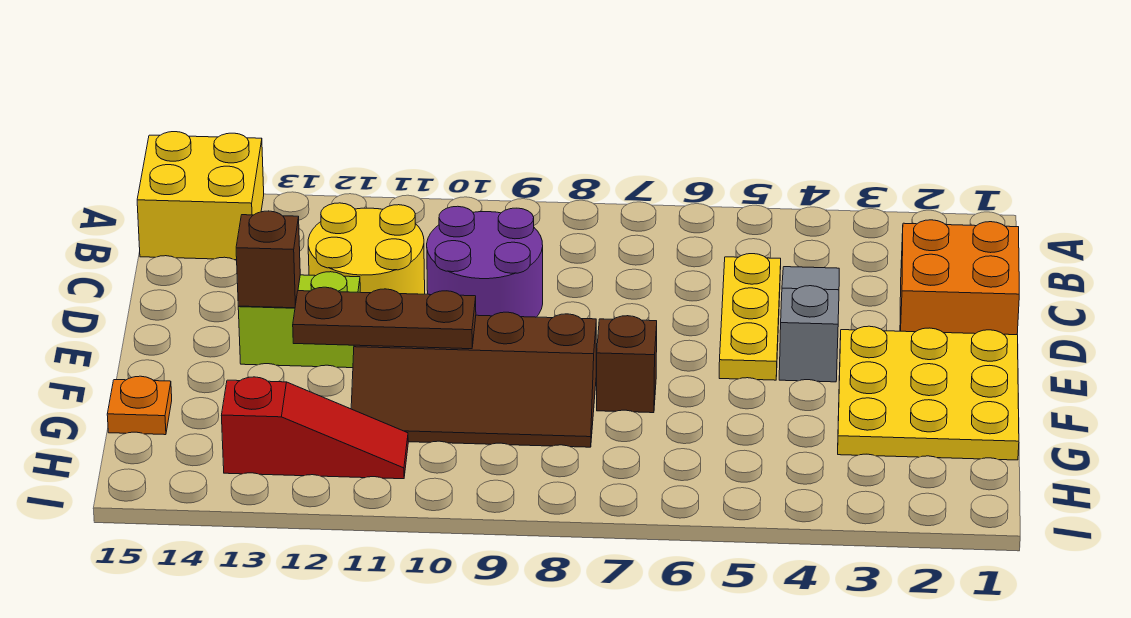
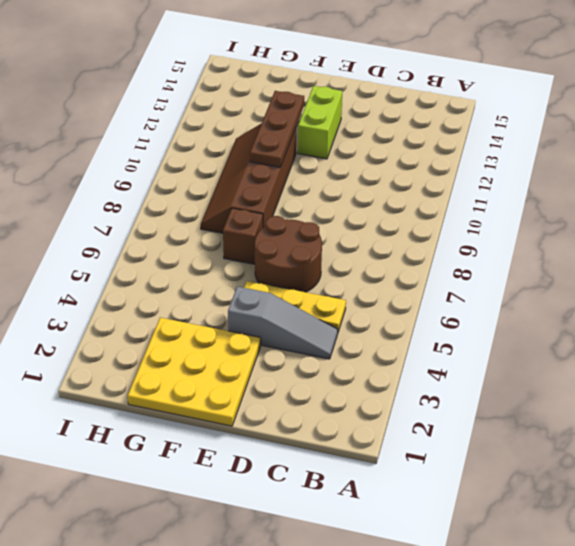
brown 2x2 round brick [255,216,322,292] -> none
none -> yellow 2x2 brick [137,132,264,260]
none -> orange 2x2 brick [900,220,1019,335]
none -> purple 2x2 round brick [427,206,543,317]

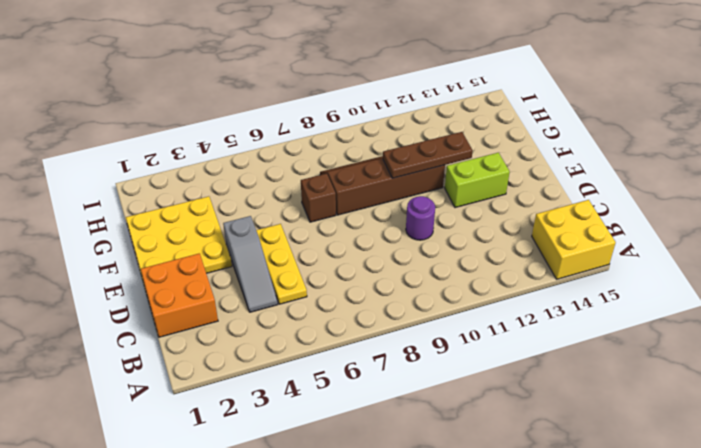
purple 1x1 round brick [406,196,435,240] -> purple 2x2 round brick [427,206,543,317]
none -> yellow 2x2 round brick [308,203,425,294]
none -> orange 1x1 plate [107,376,172,435]
none -> red 1x3 slope [221,377,408,479]

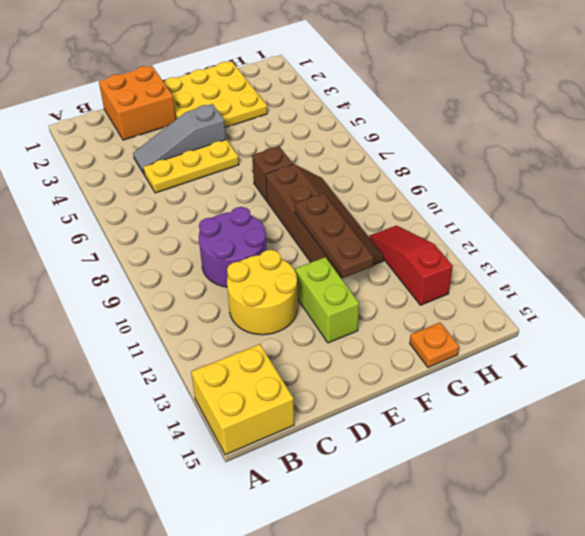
none -> brown 1x1 brick [236,211,300,308]

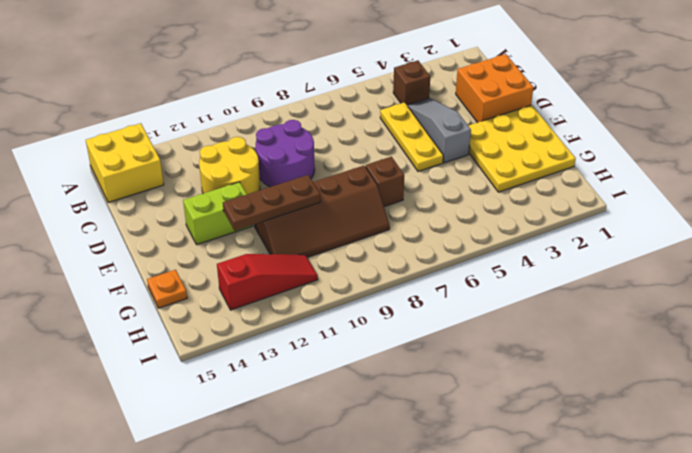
brown 1x1 brick [393,60,430,105] -> brown 1x1 brick moved to [236,211,300,308]

